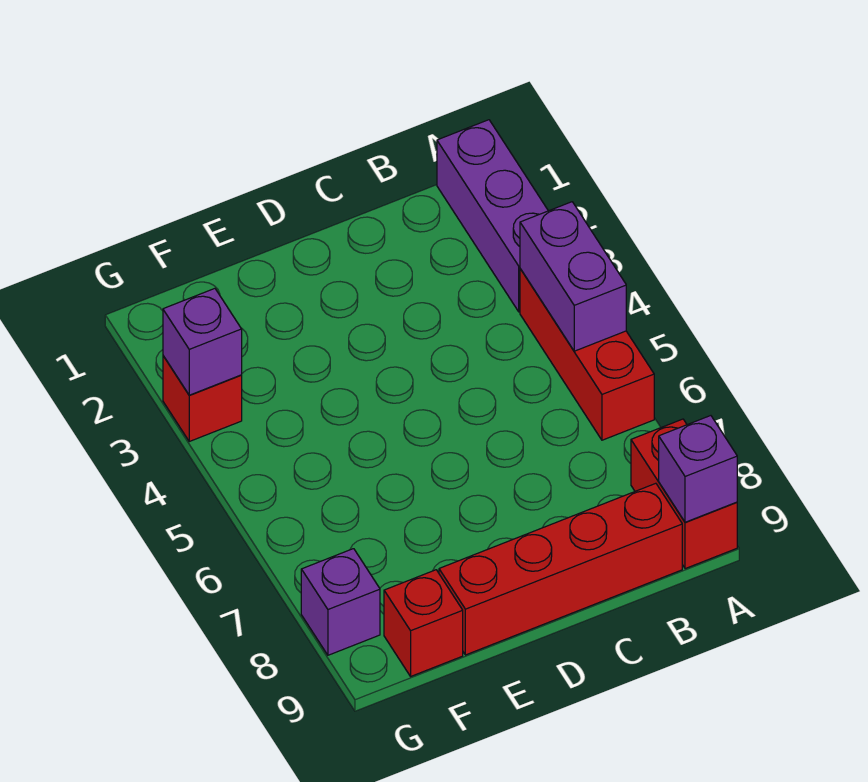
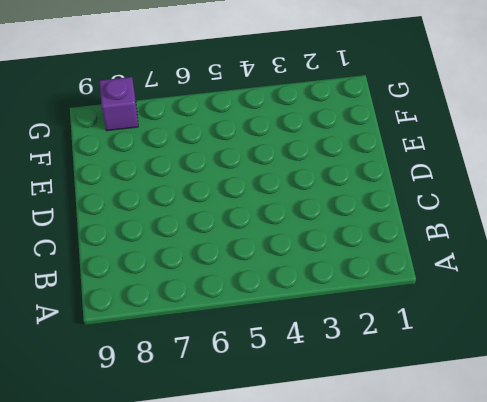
none -> purple 1x3 brick [437,120,548,312]
none -> red 1x3 brick [520,269,654,440]

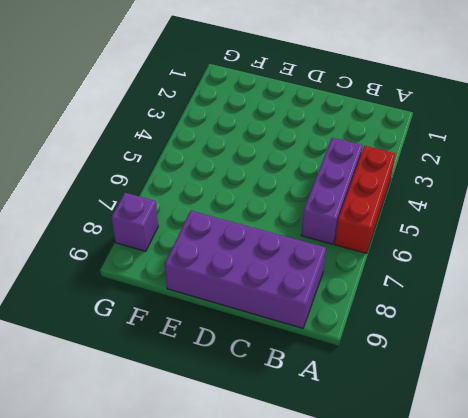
purple 1x3 brick [301,138,363,244] -> purple 1x3 brick moved to [437,120,548,312]
purple 2x4 brick [165,211,326,328] -> red 1x4 brick [439,483,682,655]
none -> red 1x2 brick [631,419,737,569]
none -> red 1x1 brick [384,570,463,676]

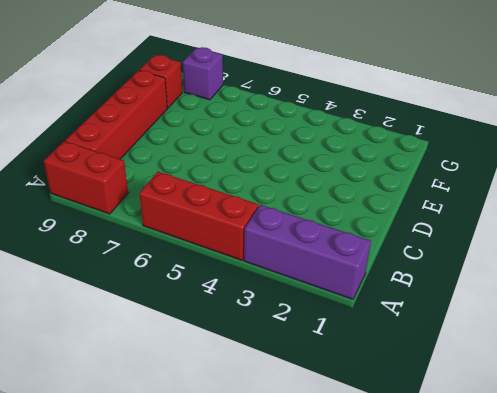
none -> red 1x1 brick [163,356,242,441]
none -> purple 1x2 brick [520,202,626,351]

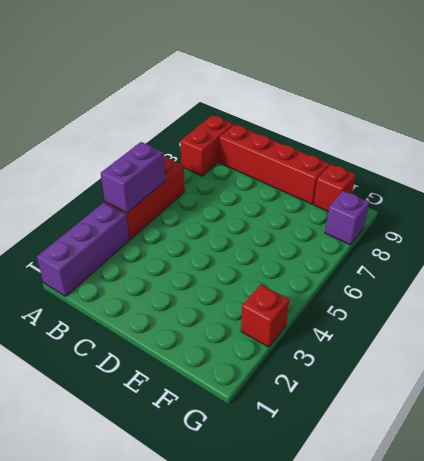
none -> purple 1x1 brick [659,416,737,522]
none -> purple 1x1 brick [163,289,242,395]

